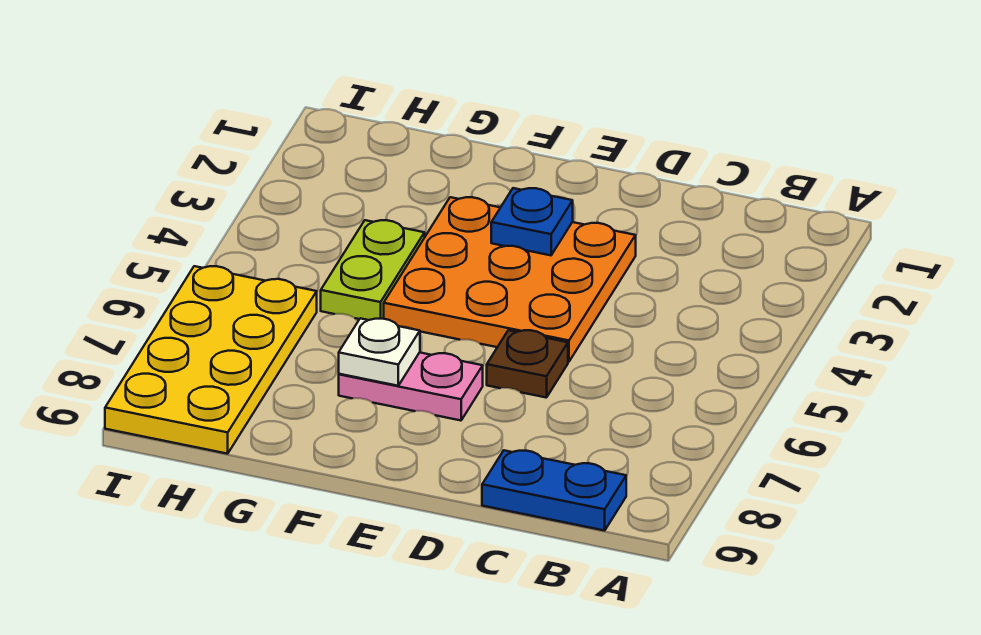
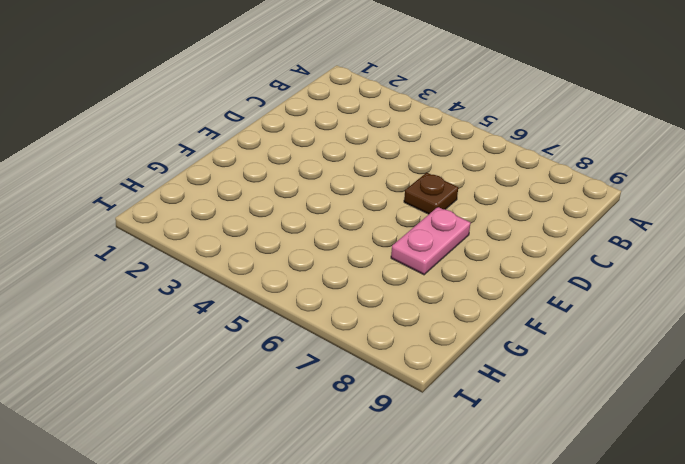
none -> blue 1x2 plate [482,450,626,531]
none -> orange 3x3 plate [384,197,636,362]

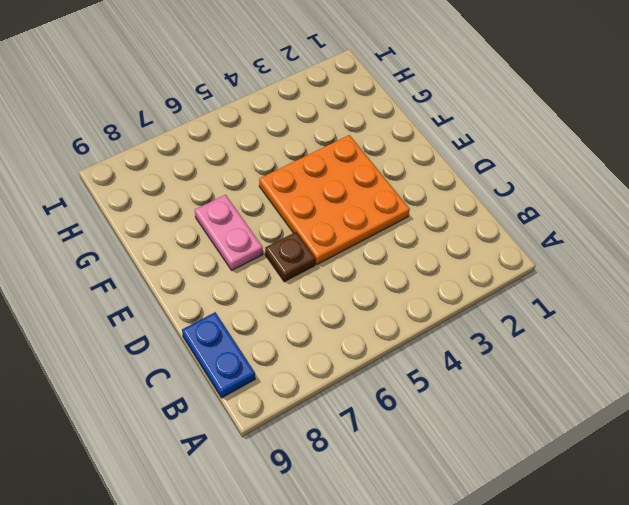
none -> lime 1x2 plate [321,220,425,320]
none -> yellow 2x4 plate [105,266,317,454]

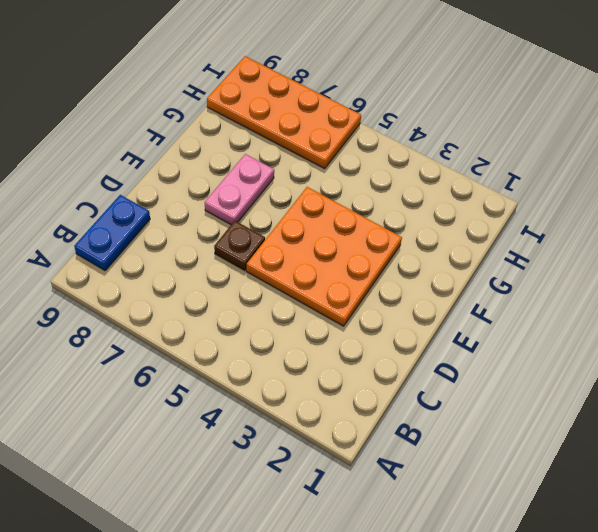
orange 2x4 plate [207,56,361,169] -> yellow 2x4 plate [105,266,317,454]
none -> lime 1x2 plate [321,220,425,320]
none -> blue 1x1 plate [491,188,573,255]

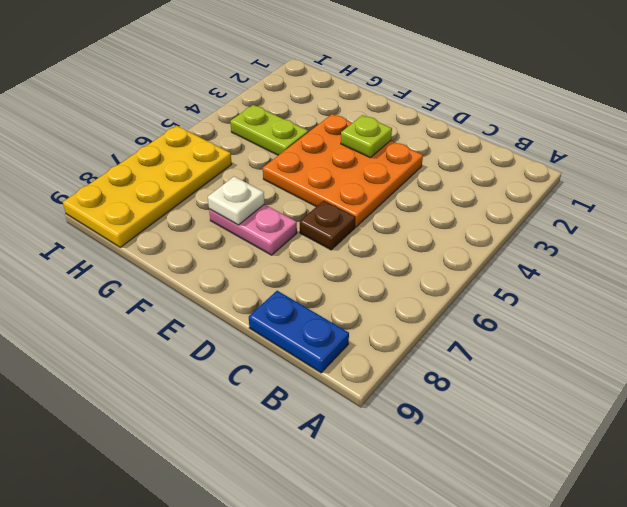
lime 1x1 plate [341,115,392,158] -> blue 1x1 plate [491,188,573,255]
lime 1x2 plate [230,105,308,155] -> lime 1x2 plate turned to [321,220,425,320]

